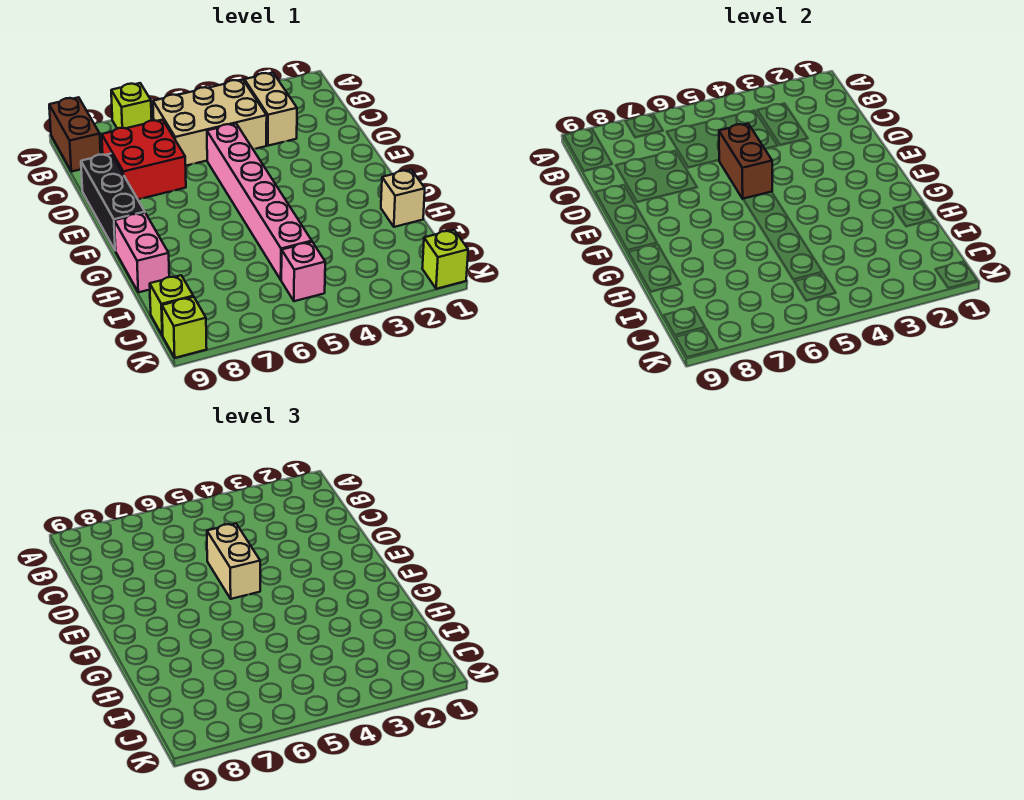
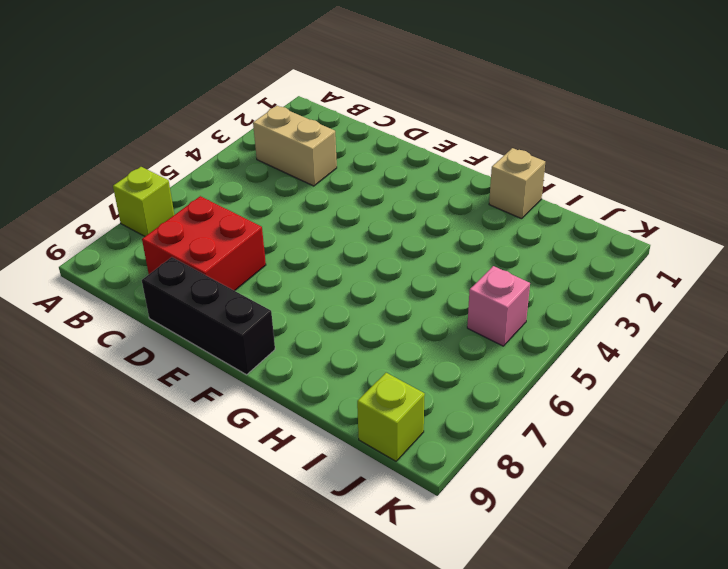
none -> brown 1x2 brick [49,97,101,172]
none -> tan 2x3 brick [153,80,267,166]
none -> pink 1x6 brick [207,124,312,280]

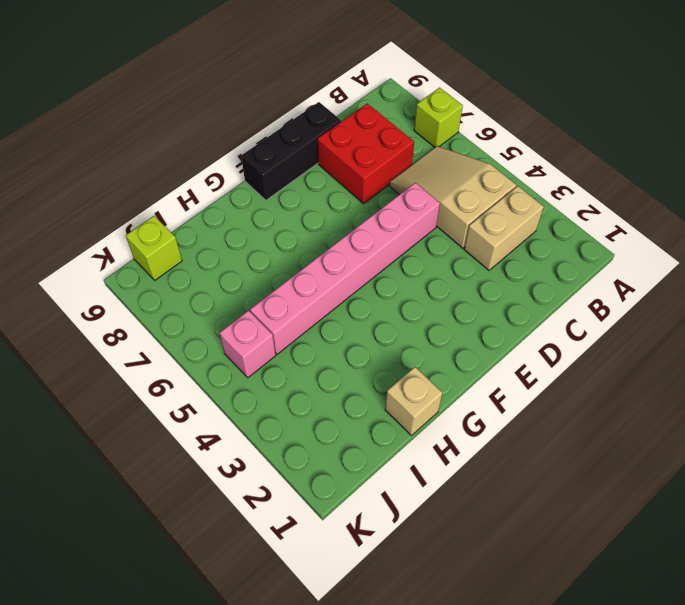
tan 2x3 slope [390,146,516,248] -> tan 2x3 brick [153,80,267,166]
none -> brown 1x2 brick [49,97,101,172]
none -> pink 1x2 brick [114,213,169,292]
none -> lime 1x1 brick [422,230,468,289]

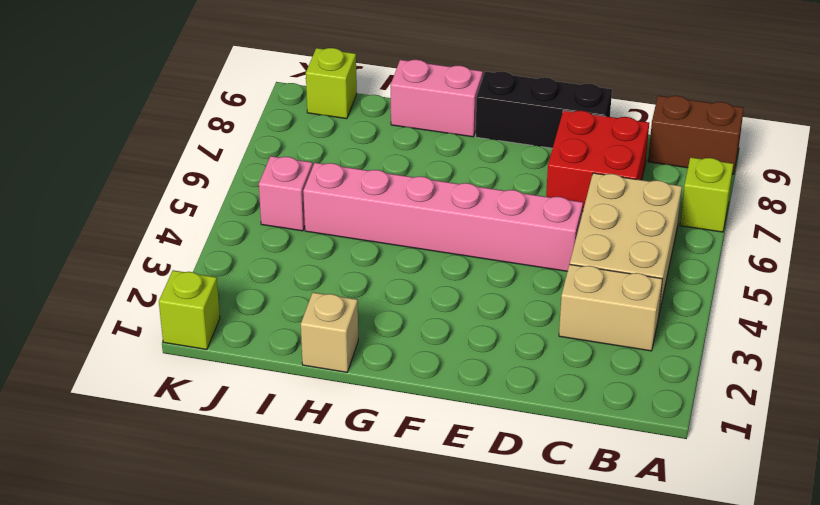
none -> lime 1x1 brick [162,297,207,358]
none -> brown 1x2 brick [719,124,772,199]
none -> tan 1x2 brick [207,524,260,599]

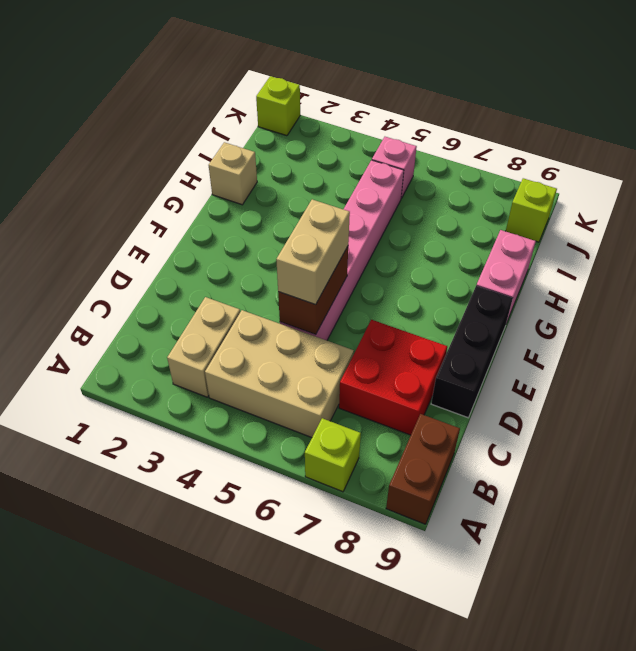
none -> lime 1x1 brick [162,297,207,358]

